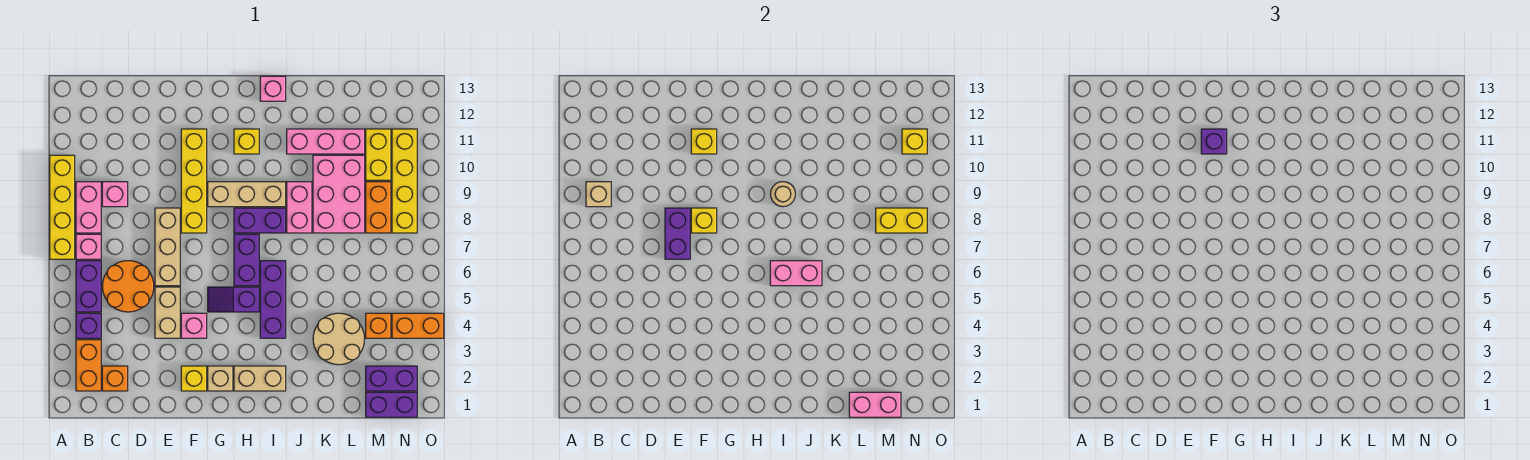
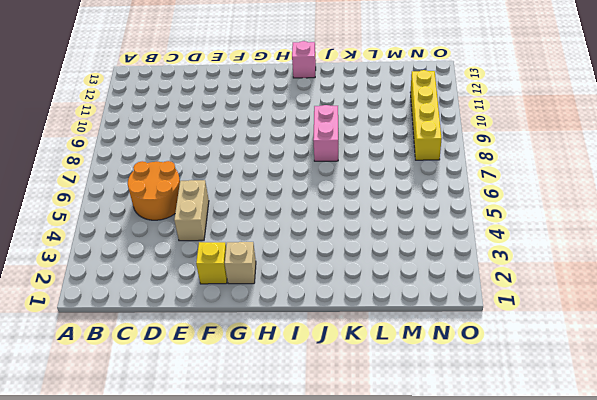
none -> yellow 1x4 brick [50,155,75,259]
none -> orange 1x2 brick [76,340,101,391]
none -> purple 1x1 brick [76,313,101,338]
none -> purple 1x2 brick [76,261,101,312]

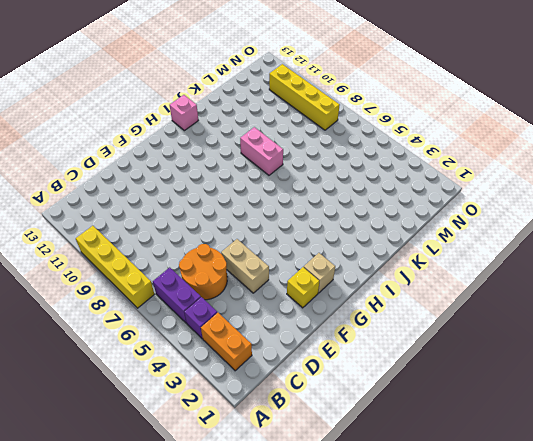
none -> pink 1x1 brick [76,234,101,259]
none -> pink 1x2 brick [76,182,101,233]
none -> orange 1x1 brick [102,366,128,391]
none -> pink 1x1 brick [102,182,128,207]

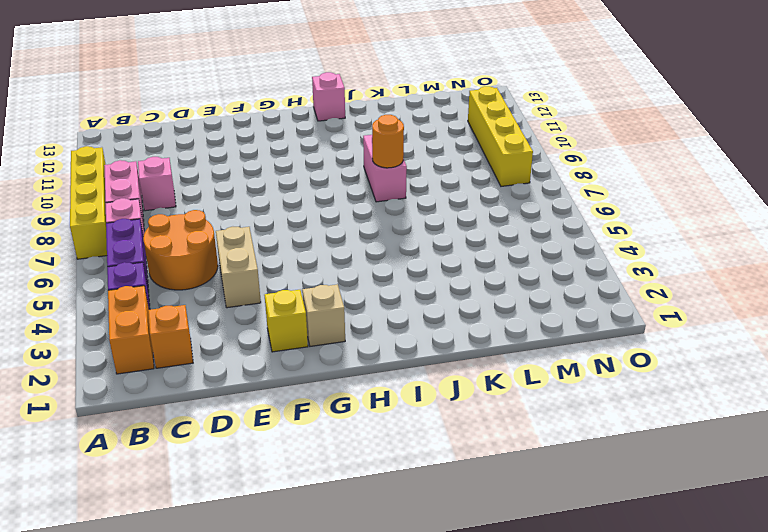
orange 1x1 round brick [372,115,404,168] -> none
none -> tan 1x3 brick [155,208,180,286]
none -> pink 1x1 brick [181,313,207,338]
none -> yellow 1x4 brick [181,129,207,233]
none -> purple 1x2 slope [208,287,259,312]

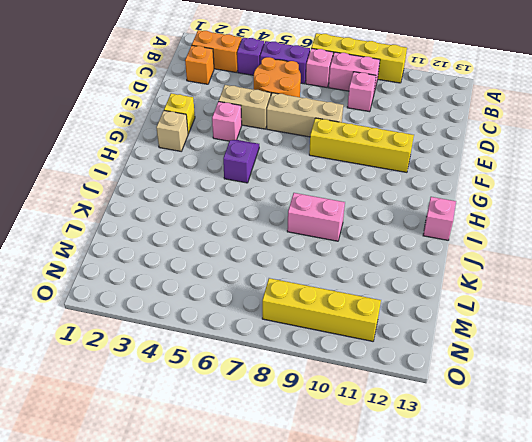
none -> tan 1x3 brick [208,182,286,207]
none -> tan 1x2 brick [234,366,286,391]
none -> purple 1x2 brick [234,234,259,286]
none -> purple 1x2 brick [234,208,286,233]

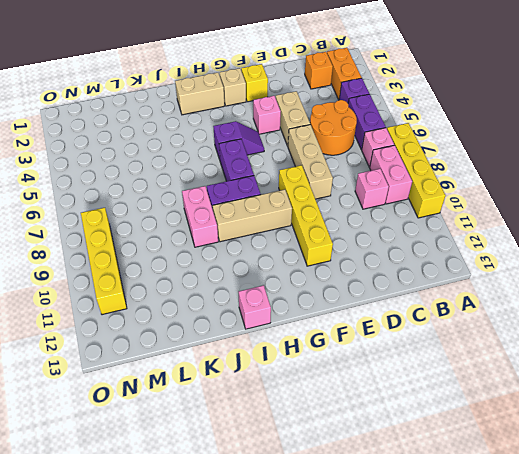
none -> yellow 1x1 brick [234,129,259,154]
none -> purple 1x3 brick [260,261,286,338]
none -> pink 1x3 brick [287,129,365,154]
none -> tan 2x2 round brick [313,313,364,365]

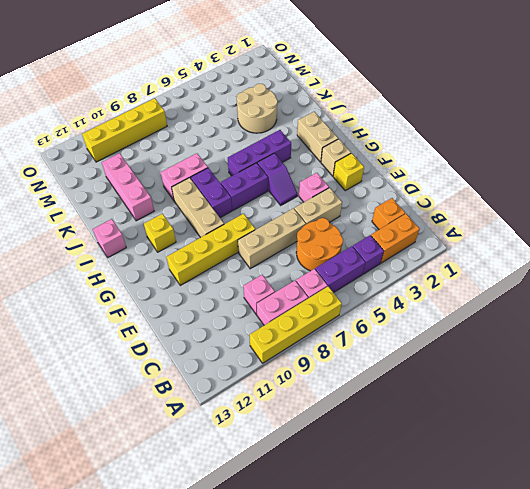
none -> pink 2x3 brick [313,155,365,233]
none -> purple 1x2 brick [366,392,417,417]
none -> purple 1x2 brick [366,366,417,391]
none -> orange 1x1 brick [366,313,391,338]

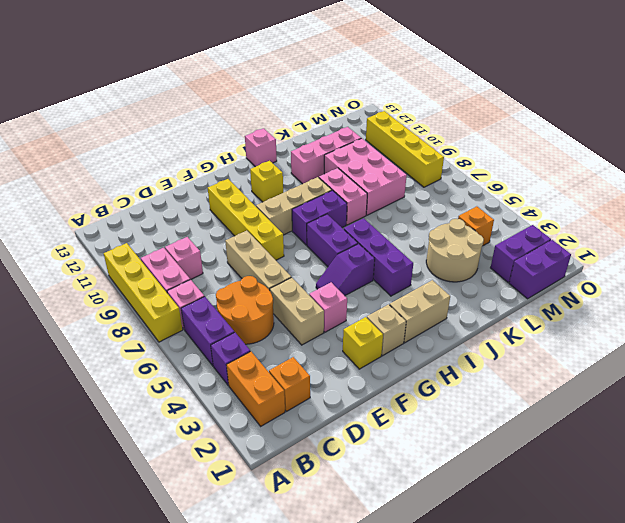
none -> orange 1x2 brick [366,182,391,233]
none -> yellow 1x2 brick [366,129,391,180]
none -> orange 1x2 brick [392,313,444,338]
none -> tan 1x1 brick [586,182,611,207]

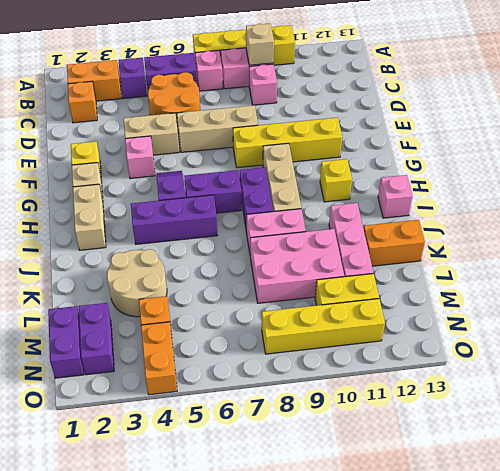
orange 1x2 brick [364,220,425,266] -> orange 1x2 brick moved to [366,182,391,233]
none -> purple 1x2 brick [665,208,690,259]
none -> yellow 1x1 brick [691,208,717,233]
none -> yellow 1x1 brick [691,129,717,154]
none -> pink 1x2 brick [770,261,822,286]

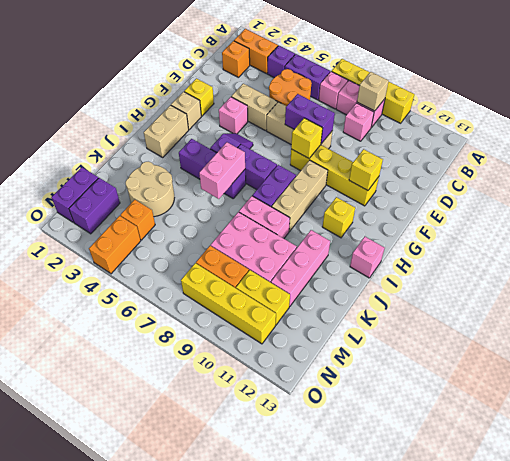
none -> tan 1x1 round brick [771,182,795,207]
none -> pink 1x2 brick [849,392,901,417]
none -> yellow 1x2 brick [876,208,927,233]
none -> yellow 1x1 brick [902,129,927,154]

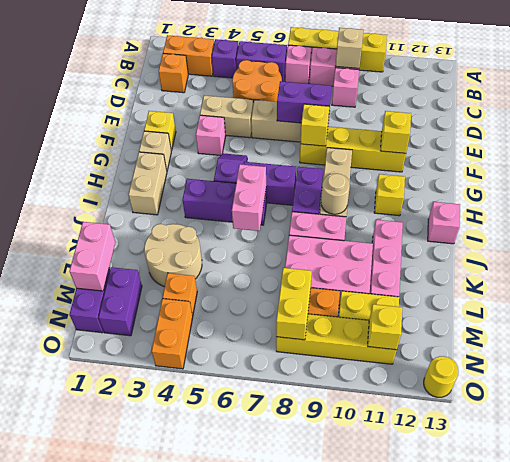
yellow 1x1 round brick [424,356,459,397] -> none
none -> purple 1x1 brick [1201,129,1227,154]

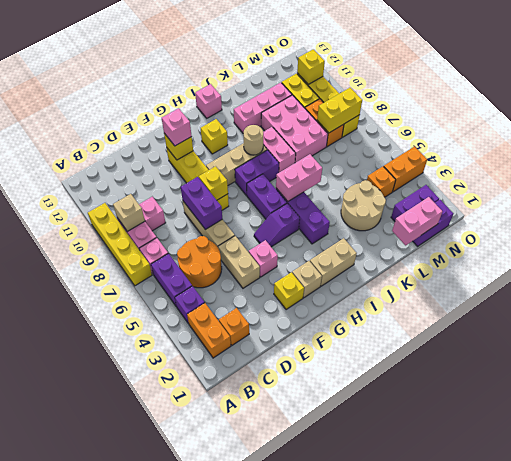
pink 1x1 brick [162,108,192,146] -> purple 1x1 brick [1201,129,1227,154]

